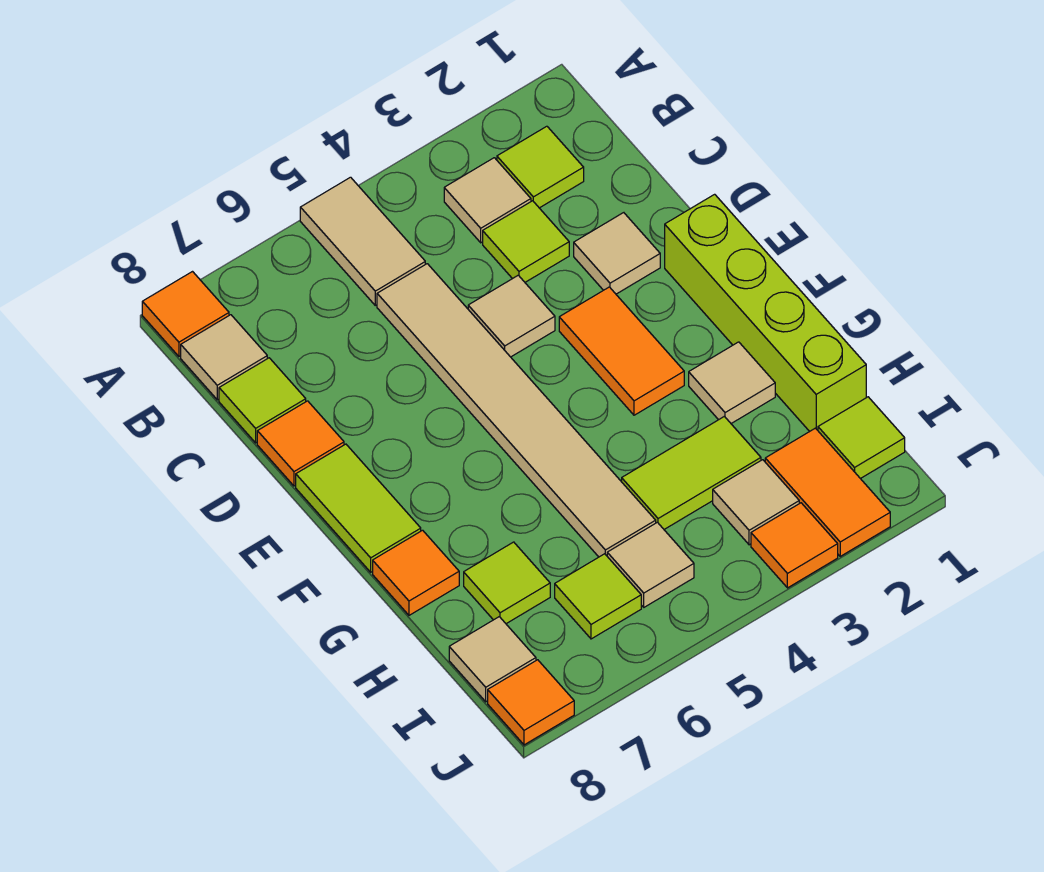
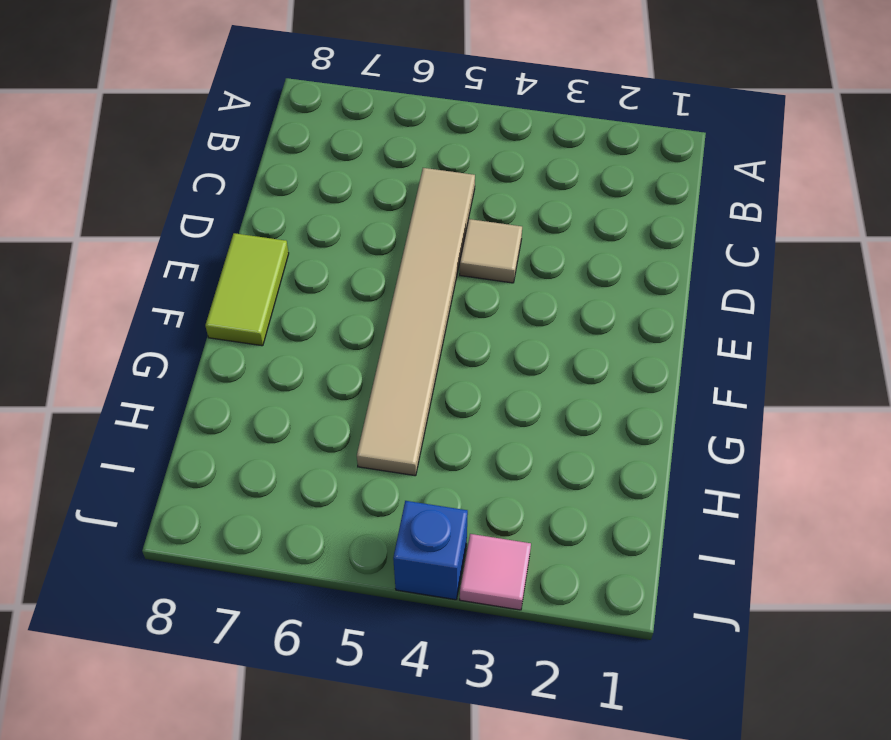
pink 1x1 tile [460,534,531,610] -> orange 1x1 tile [751,503,838,588]
blue 1x1 brick [393,501,468,600] -> none
none -> tan 1x2 tile [300,177,425,305]
none -> orange 1x1 tile [142,272,229,356]
none -> lime 1x1 tile [497,126,584,208]

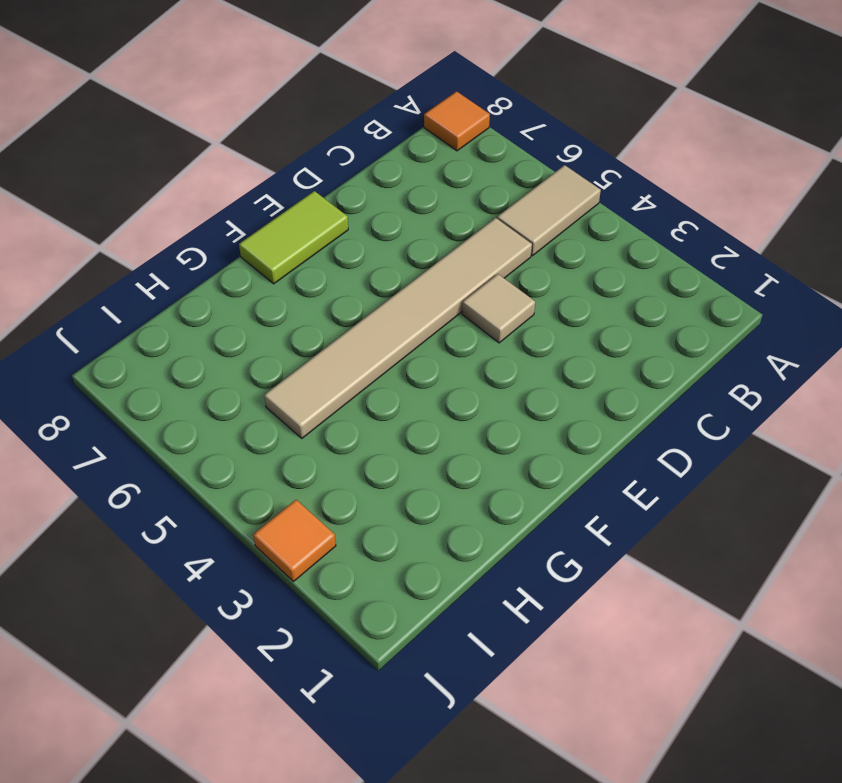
none -> lime 1x1 tile [497,126,584,208]
none -> tan 1x1 tile [444,158,531,243]
none -> tan 1x1 tile [181,315,267,400]

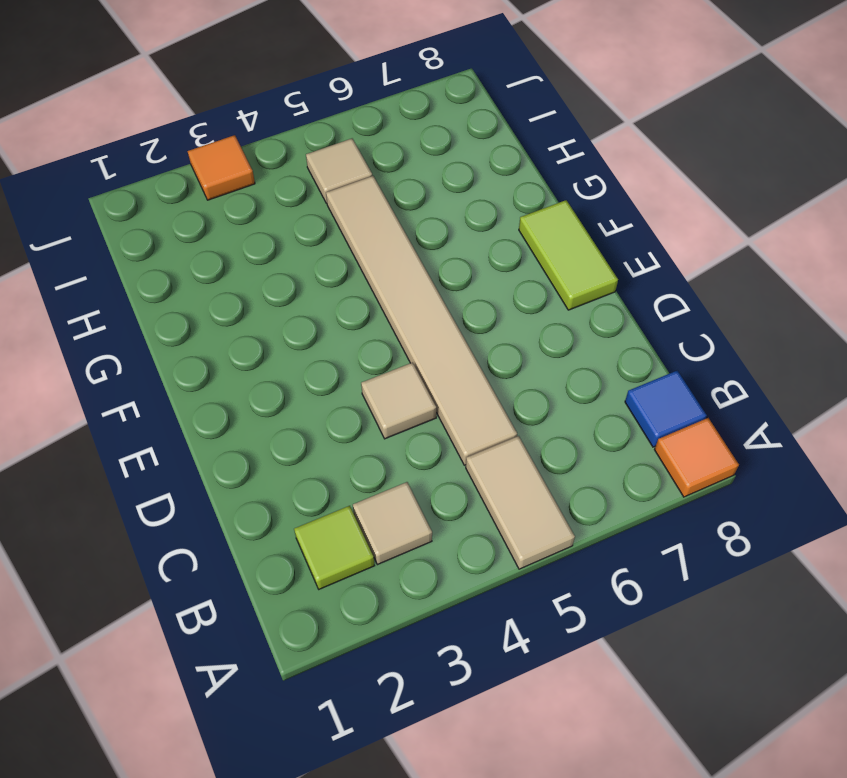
blue 1x1 tile [625,370,707,447] -> tan 1x1 tile [181,315,267,400]
none -> lime 1x1 tile [483,201,569,282]
none -> lime 1x1 tile [219,358,306,443]
none -> tan 1x1 tile [574,213,660,294]

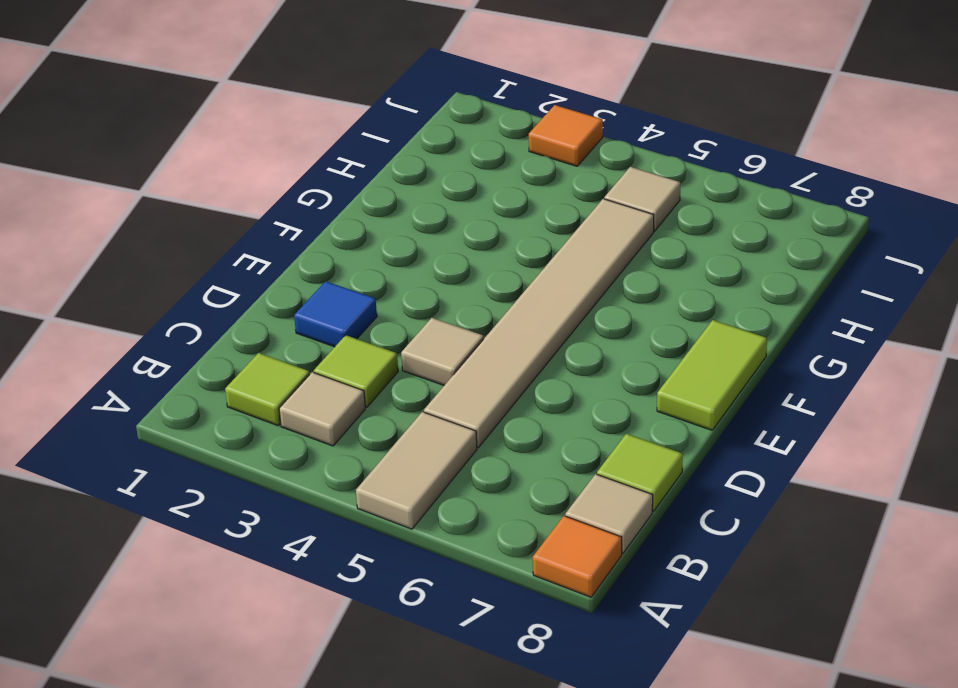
blue 1x1 tile [294,281,377,347] -> tan 1x1 tile [574,213,660,294]
none -> orange 1x1 tile [257,401,344,486]
none -> lime 1x4 brick [665,194,866,432]
none -> orange 1x2 tile [559,287,684,415]

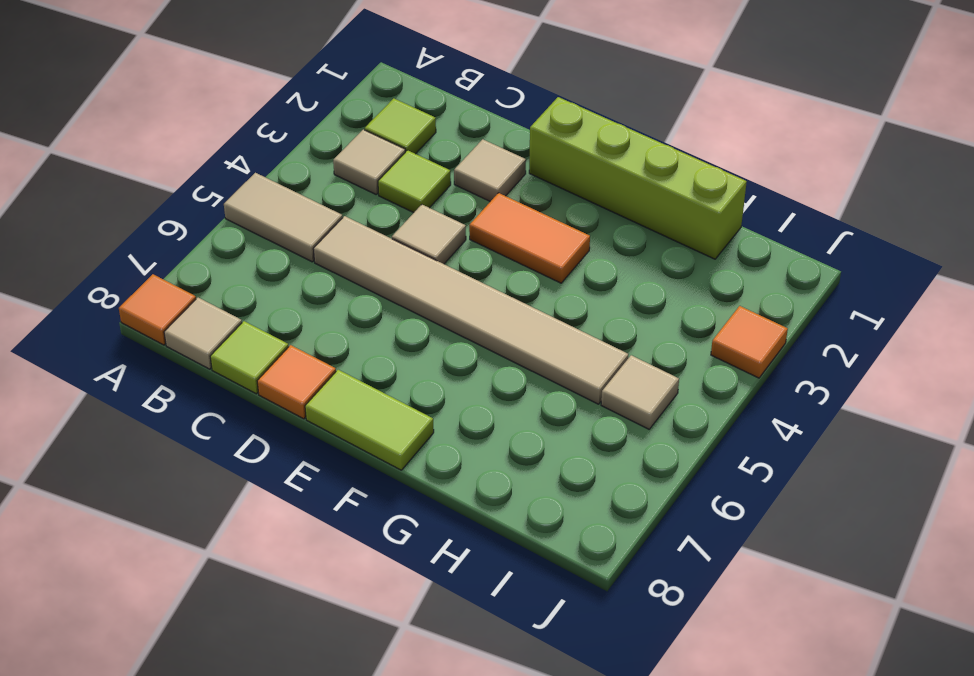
none -> tan 1x1 tile [689,342,775,423]
none -> orange 1x1 tile [373,530,459,615]
none -> lime 1x2 tile [622,416,761,529]

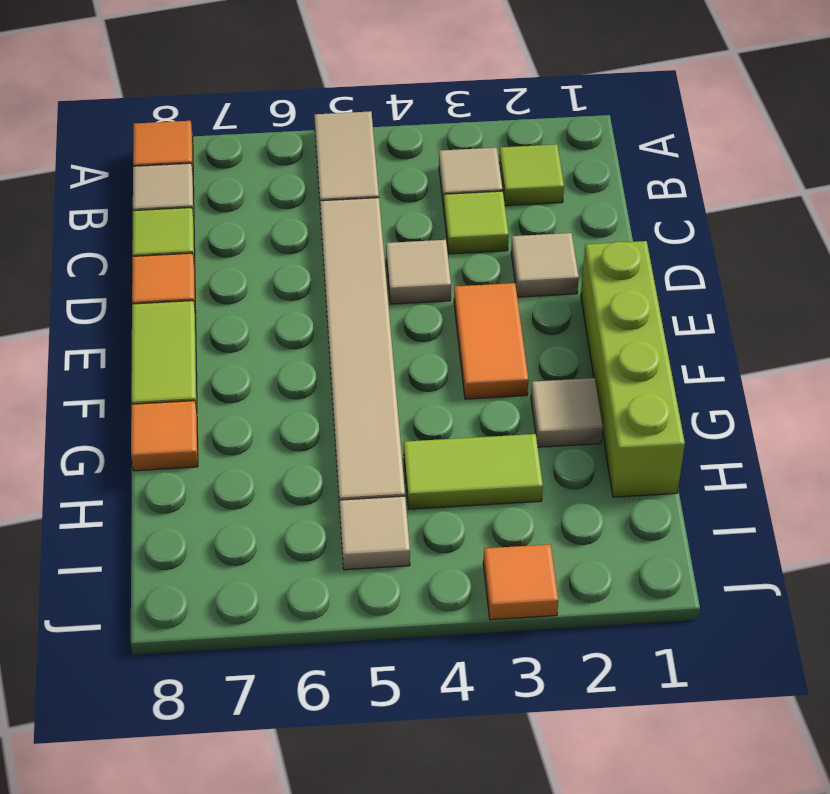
none -> lime 1x1 tile [464,542,550,624]
none -> lime 1x1 tile [818,397,905,479]
none -> orange 1x2 tile [765,428,890,556]

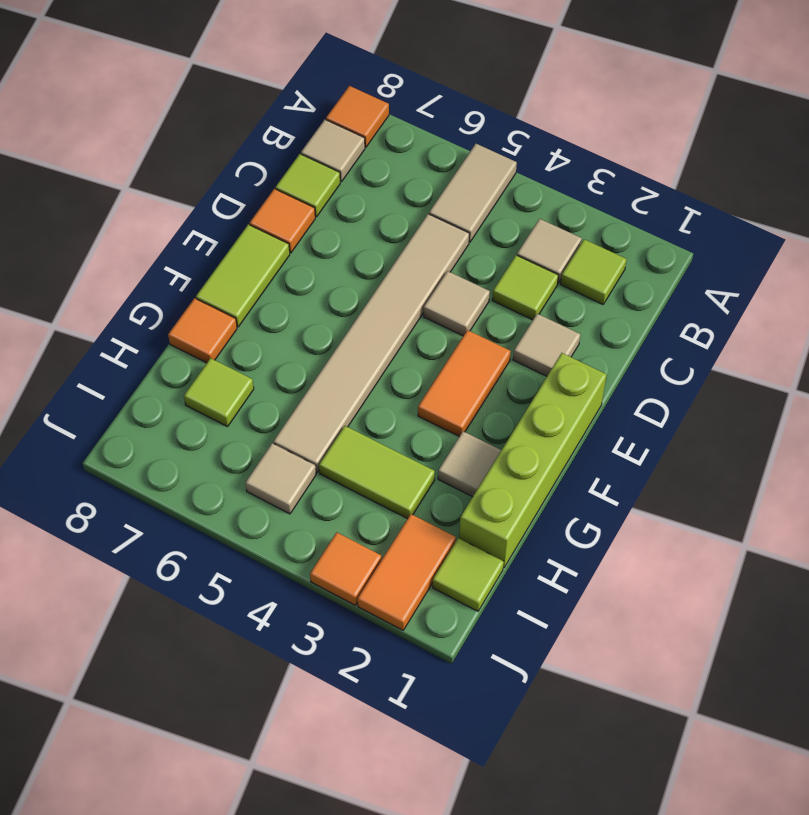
none -> tan 1x1 tile [713,460,799,545]
none -> lime 1x1 tile [555,554,641,639]
none -> tan 1x1 tile [449,617,536,702]

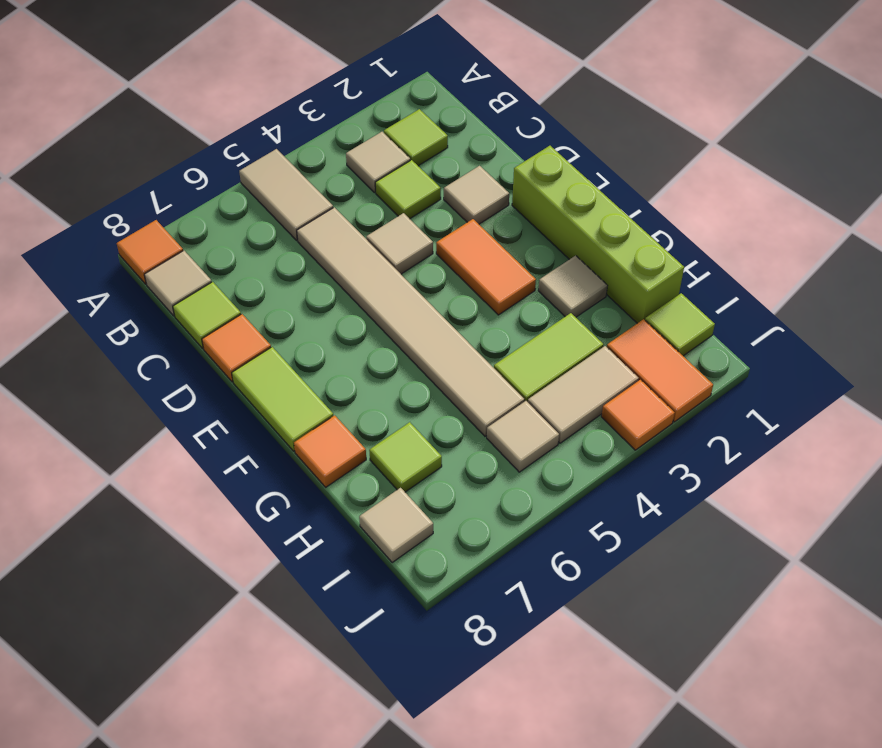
tan 1x2 tile [528,346,639,443] -> tan 1x1 tile [713,460,799,545]
none -> lime 1x1 tile [555,554,641,639]
none -> orange 1x1 tile [488,660,574,745]

